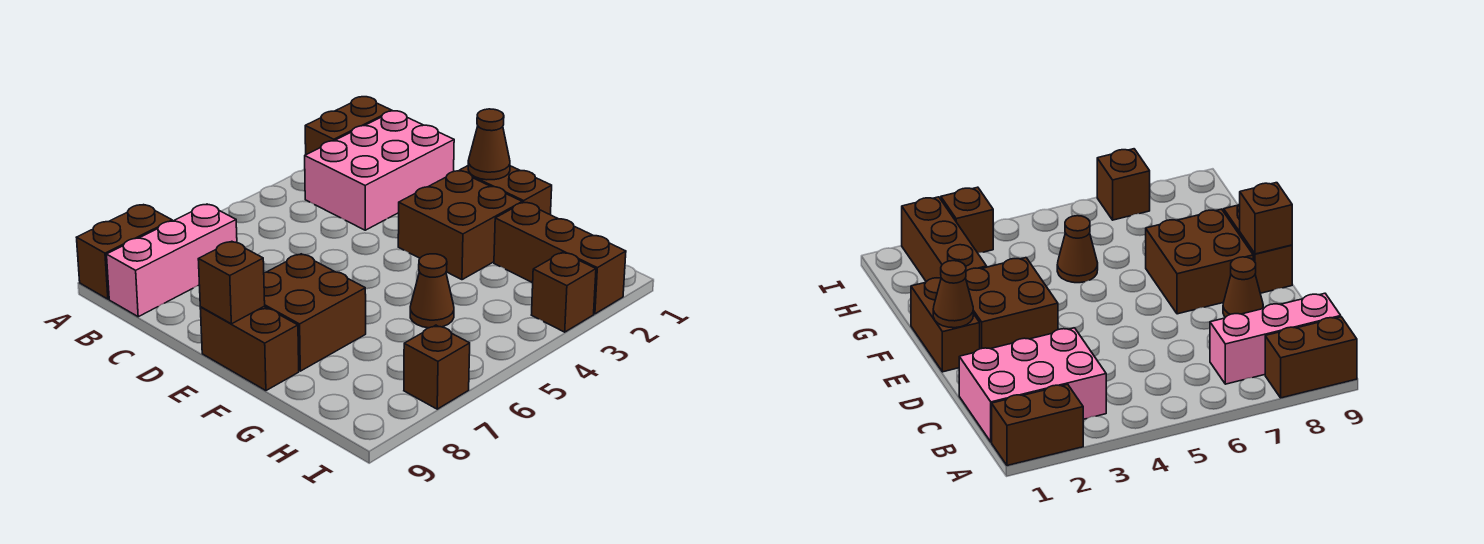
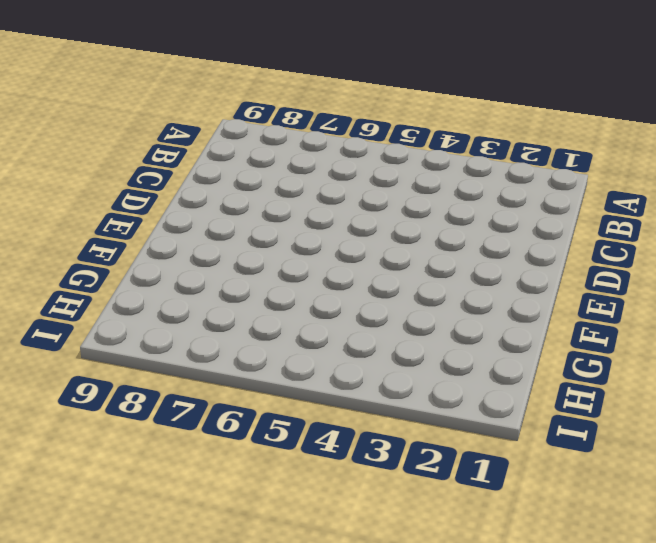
none -> brown 1x2 brick [305,97,392,155]
none -> brown 1x2 brick [77,205,172,299]
none -> pink 2x3 brick [305,111,454,230]

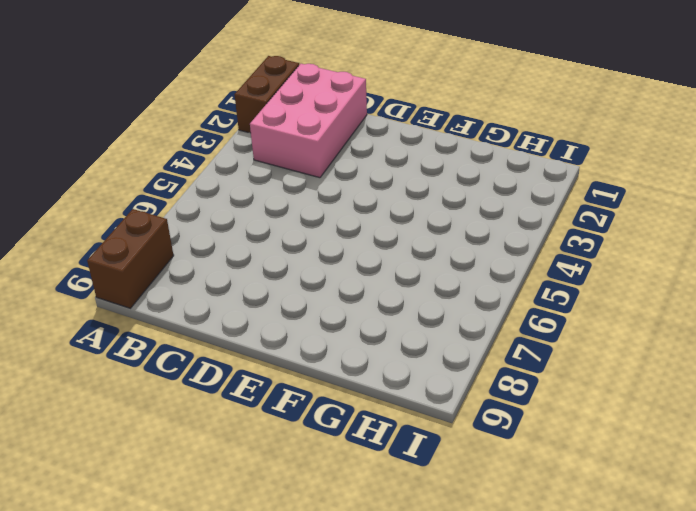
none -> pink 1x3 brick [107,204,237,317]
none -> brown 1x1 cone [1223,257,1263,317]
none -> brown 1x2 brick [460,166,552,215]

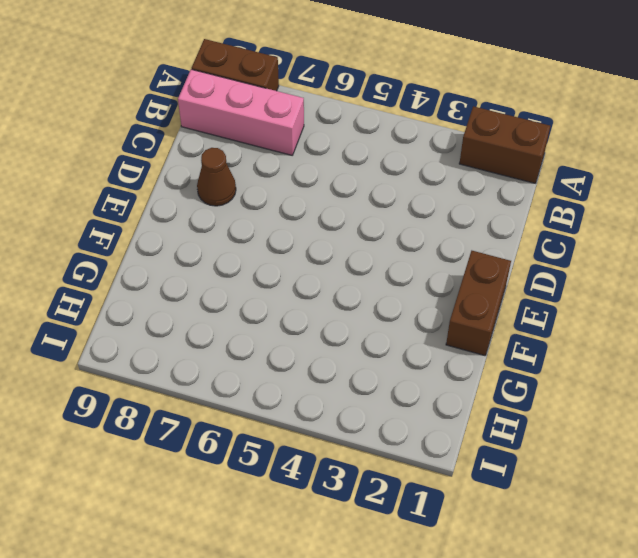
none -> pink 2x3 brick [305,111,454,230]
none -> brown 2x2 brick [398,171,522,280]
none -> brown 2x2 brick [264,254,366,371]

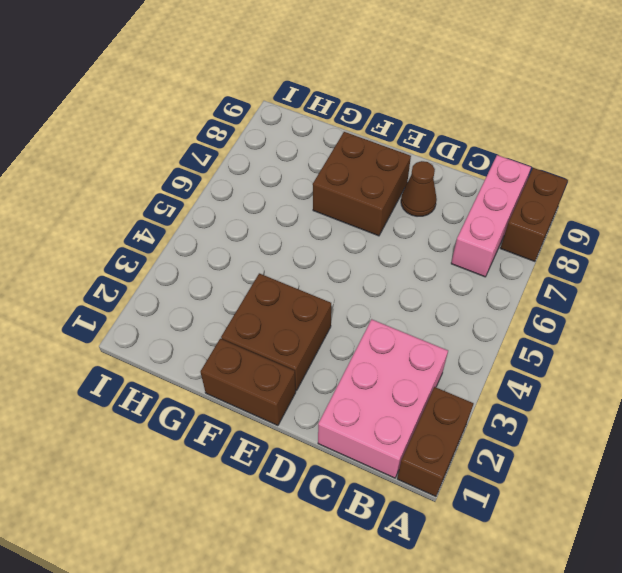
none -> brown 1x2 brick [200,306,299,391]
none -> brown 1x3 brick [494,202,626,314]
none -> brown 1x1 cone [410,254,454,328]

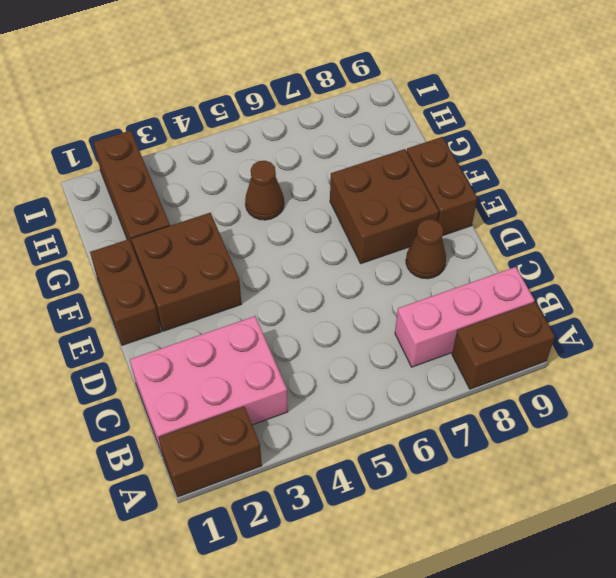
none -> brown 1x1 brick [532,252,596,332]
none -> brown 1x1 brick [404,325,470,409]
none -> brown 1x1 cone [468,109,510,180]

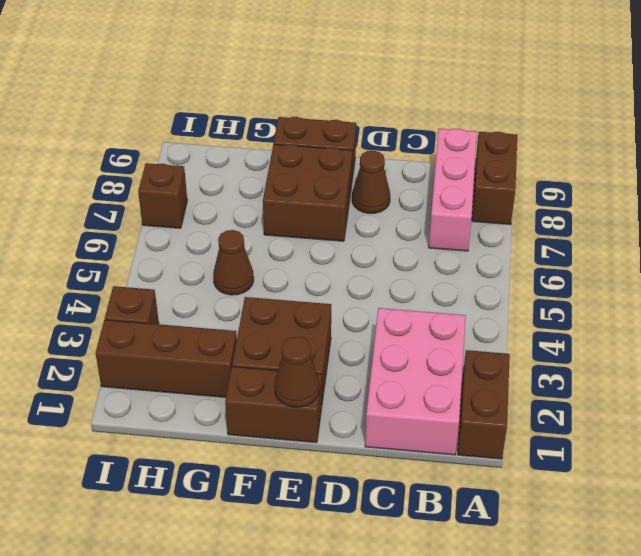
none -> brown 1x1 brick [198,241,265,324]

